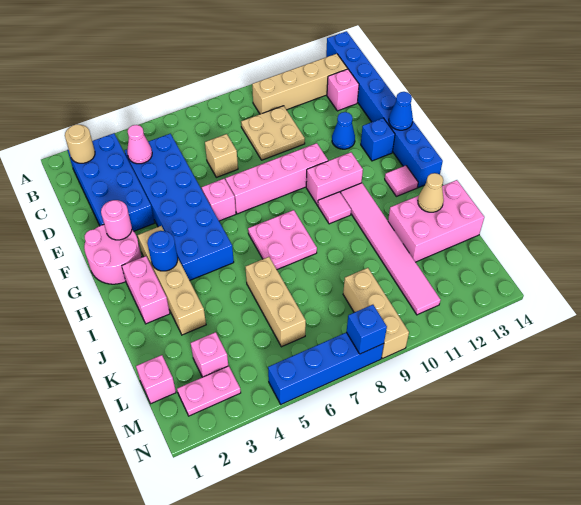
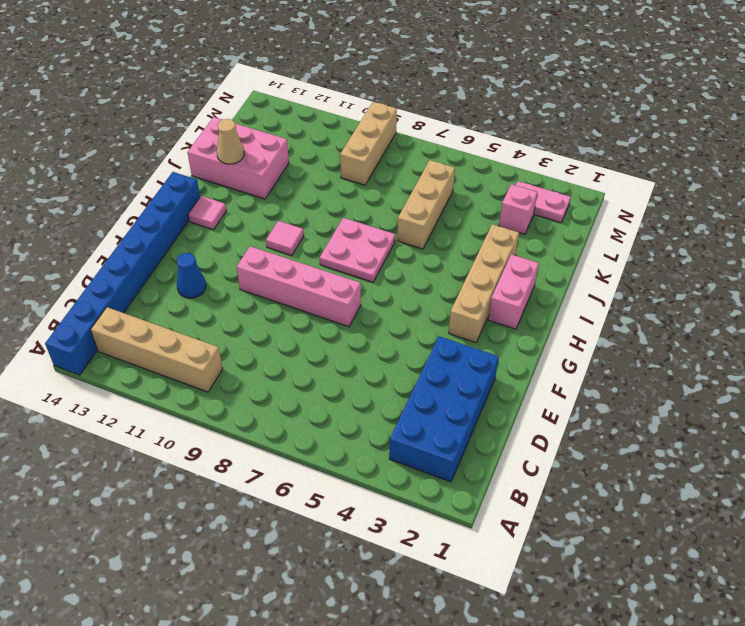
none -> blue 2x6 brick [124,134,234,280]
none -> tan 2x2 plate [241,106,305,160]
none -> pink 1x1 brick [327,69,359,111]
none -> tan 1x1 brick [205,134,238,177]

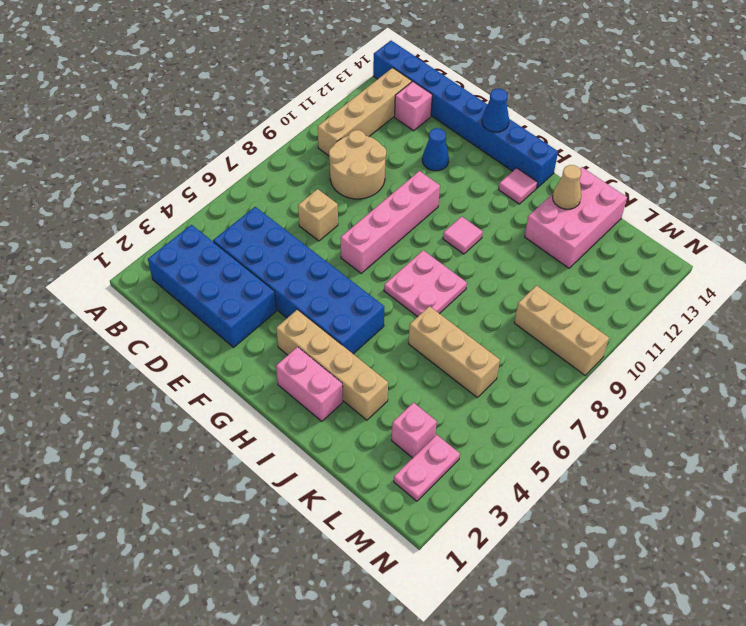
tan 2x2 round brick [329,130,386,199] -> tan 2x2 plate [241,106,305,160]
none -> pink 2x2 round brick [84,225,142,284]
none -> pink 1x1 brick [202,179,236,221]
none -> blue 1x1 brick [361,118,395,161]
none -> pink 1x2 brick [306,152,363,205]

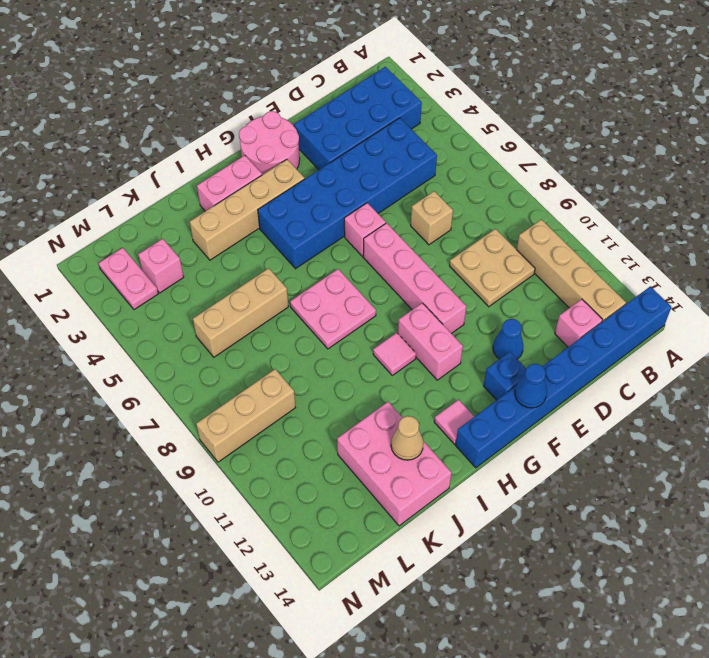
none -> pink 1x6 tile [341,183,441,315]
none -> pink 1x1 brick [136,355,176,404]
none -> blue 1x4 brick [268,332,384,404]
none -> tan 1x1 round brick [65,124,95,163]

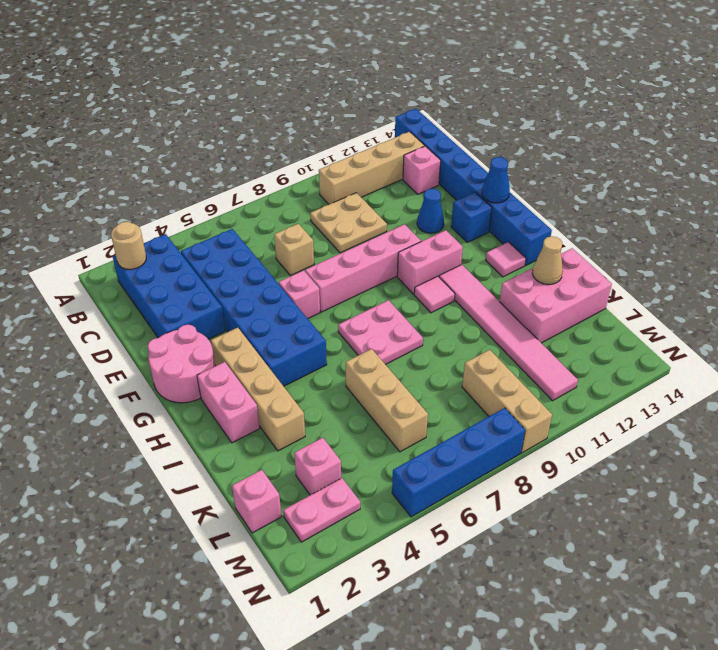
none -> pink 1x1 cone [127,125,152,164]
none -> pink 1x1 round brick [101,200,132,240]
none -> blue 1x1 round brick [147,231,178,271]
none -> blue 1x1 brick [347,305,387,354]

